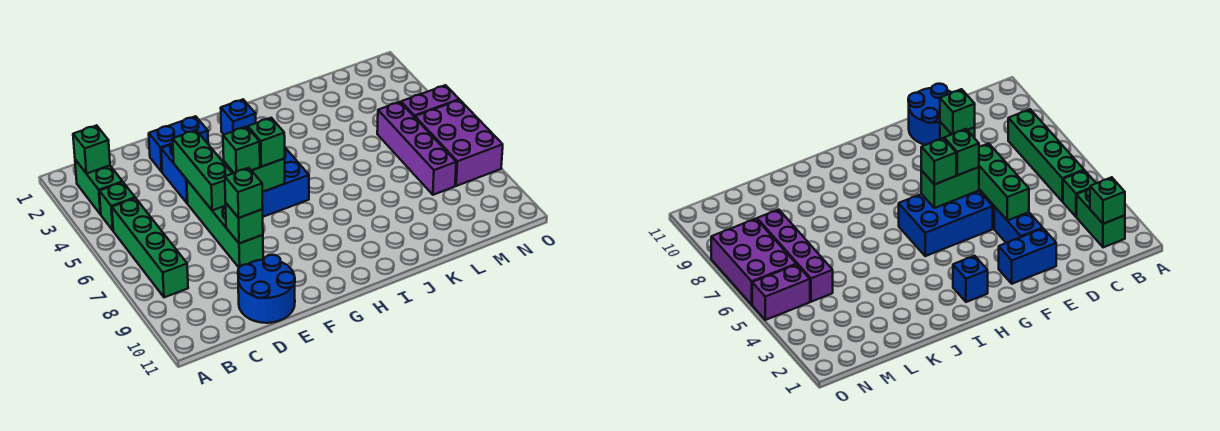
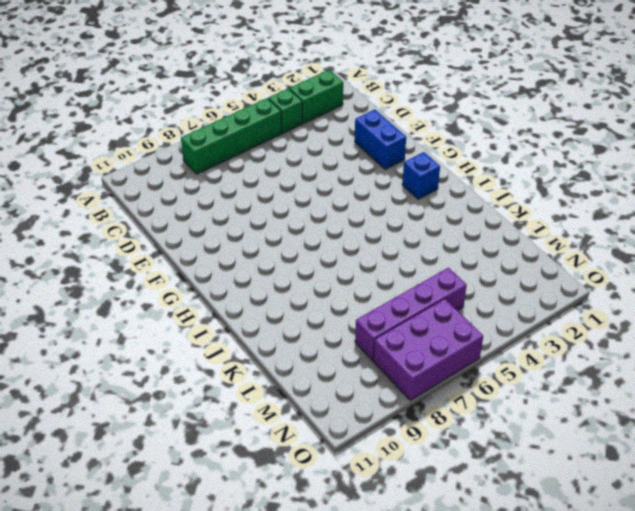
none -> blue 2x2 round brick [238,255,295,323]
none -> blue 1x2 brick [161,144,188,203]
none -> green 1x4 brick [187,180,263,267]

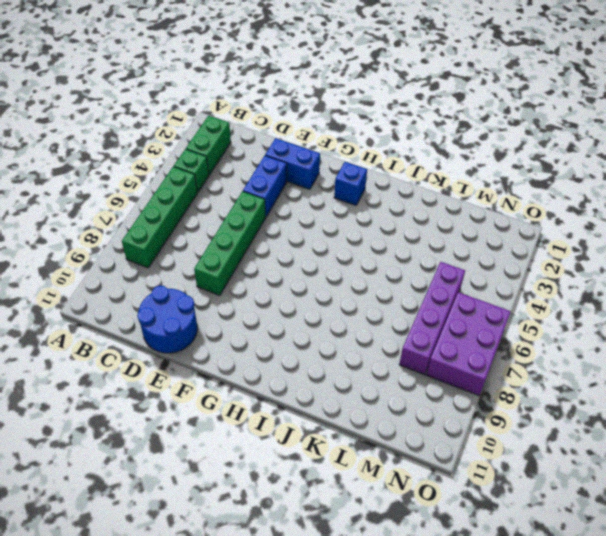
none -> blue 2x3 brick [262,148,309,217]
none -> purple 1x2 brick [401,85,459,117]
none -> green 1x1 brick [73,125,110,174]

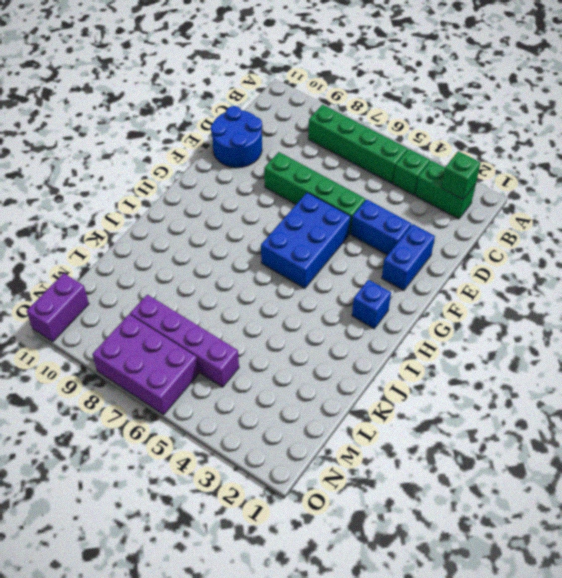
purple 1x2 brick [27,273,89,342] -> purple 1x2 brick moved to [401,85,459,117]
none -> green 1x3 brick [173,130,233,210]
none -> green 1x1 brick [226,203,263,244]
none -> green 1x2 brick [224,158,285,192]

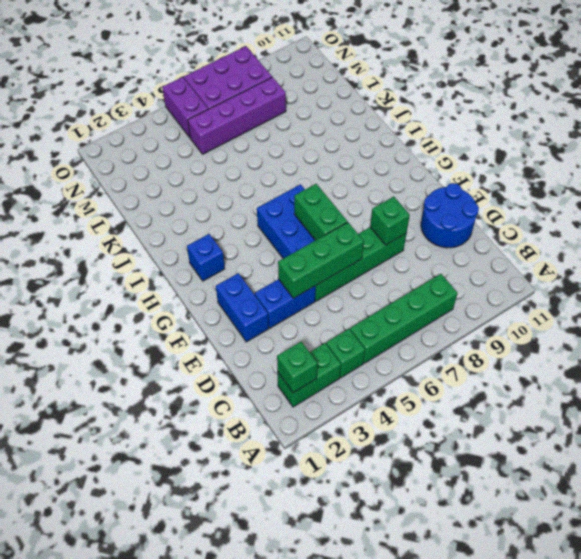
none -> green 1x1 brick [225,168,263,218]
none -> green 1x1 brick [223,127,260,173]
none -> green 1x1 brick [248,118,285,167]

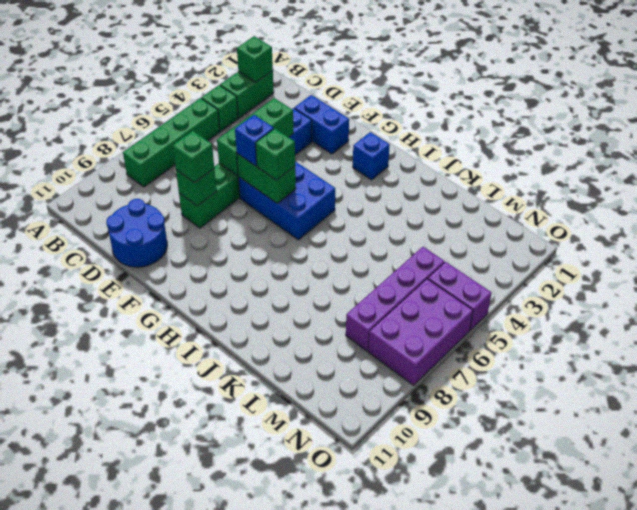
blue 1x1 brick [235,115,274,166] -> green 1x1 brick [223,127,260,173]

